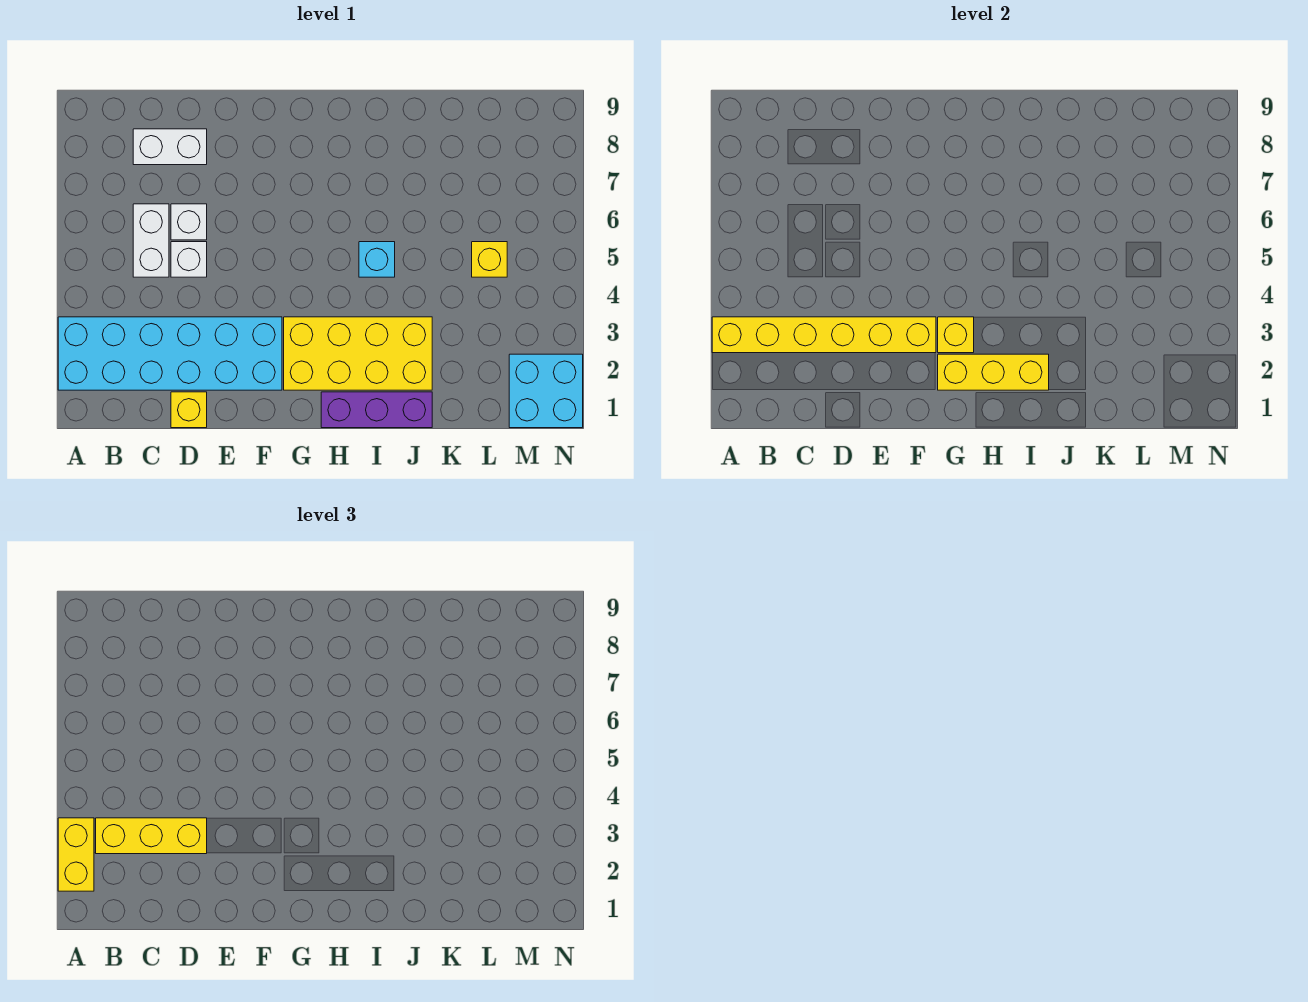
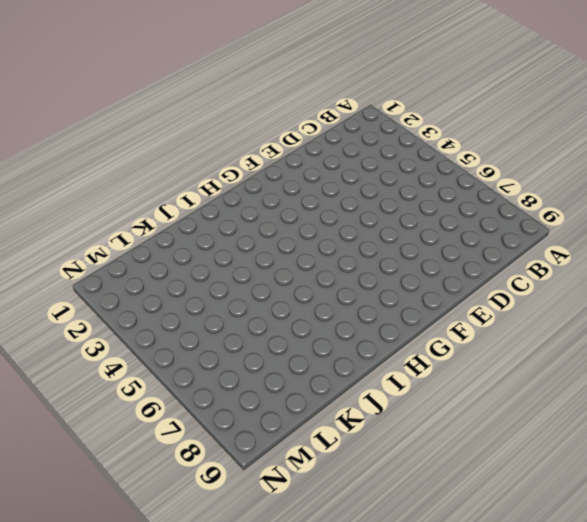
none -> cyan 2x6 brick [58,317,282,390]
none -> white 1x2 brick [133,204,169,277]
none -> white 1x2 brick [133,129,207,165]

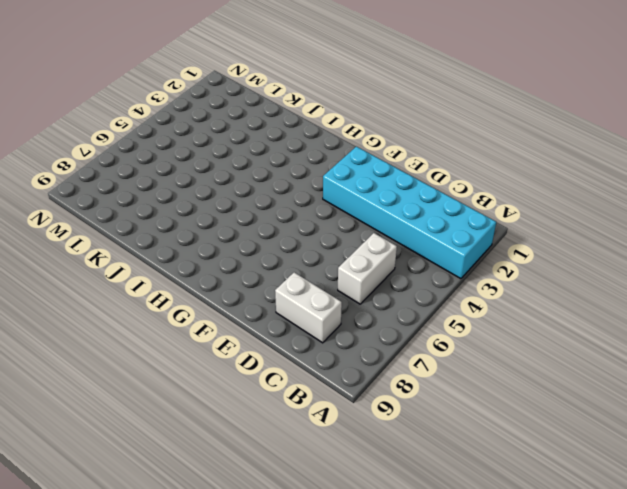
none -> yellow 1x1 brick [171,392,207,428]
none -> white 1x1 brick [171,242,207,277]
none -> white 1x1 brick [171,204,207,240]

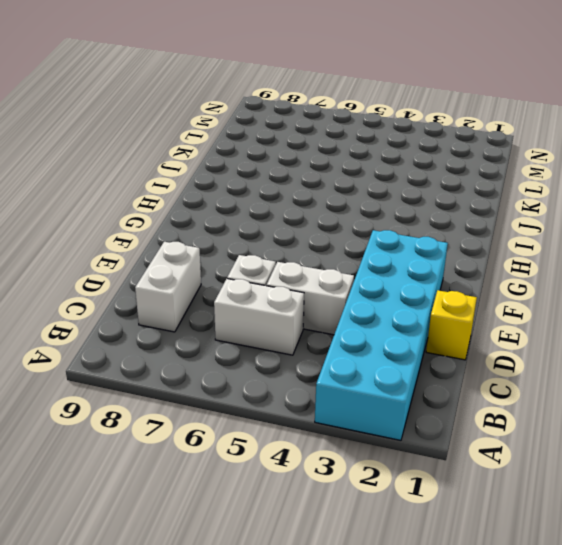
white 1x2 brick [267,262,354,335] -> white 1x1 brick [171,242,207,277]
none -> yellow 2x4 brick [284,317,432,390]
none -> purple 1x3 brick [321,392,432,428]
none -> cyan 1x1 brick [359,242,395,277]

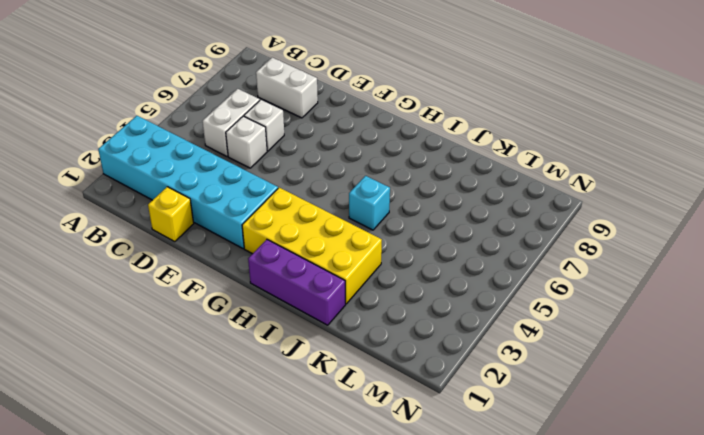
none -> yellow 1x1 brick [472,242,507,277]
none -> cyan 2x2 brick [509,354,583,428]
none -> yellow 1x6 brick [712,317,936,353]

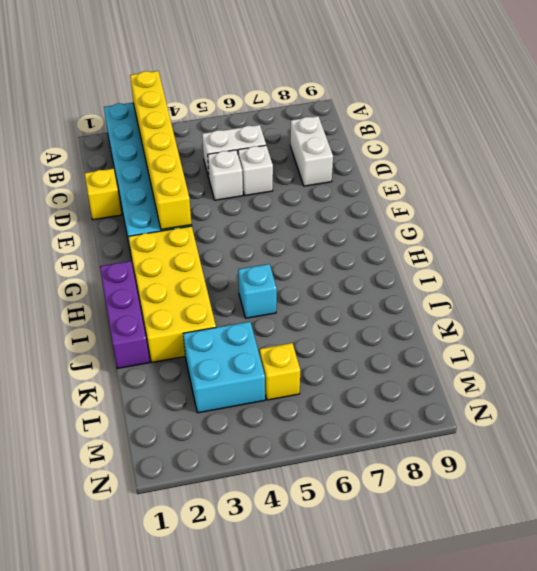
cyan 2x2 brick [183,322,265,413] -> cyan 2x2 brick moved to [509,354,583,428]
none -> yellow 1x3 brick [938,354,1049,390]
none -> yellow 1x1 brick [938,317,974,353]
none -> yellow 1x2 brick [58,818,94,891]

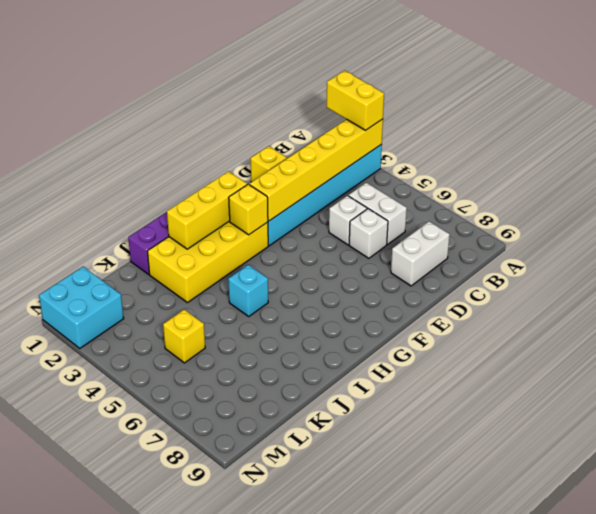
none -> yellow 1x3 brick [96,818,207,854]

